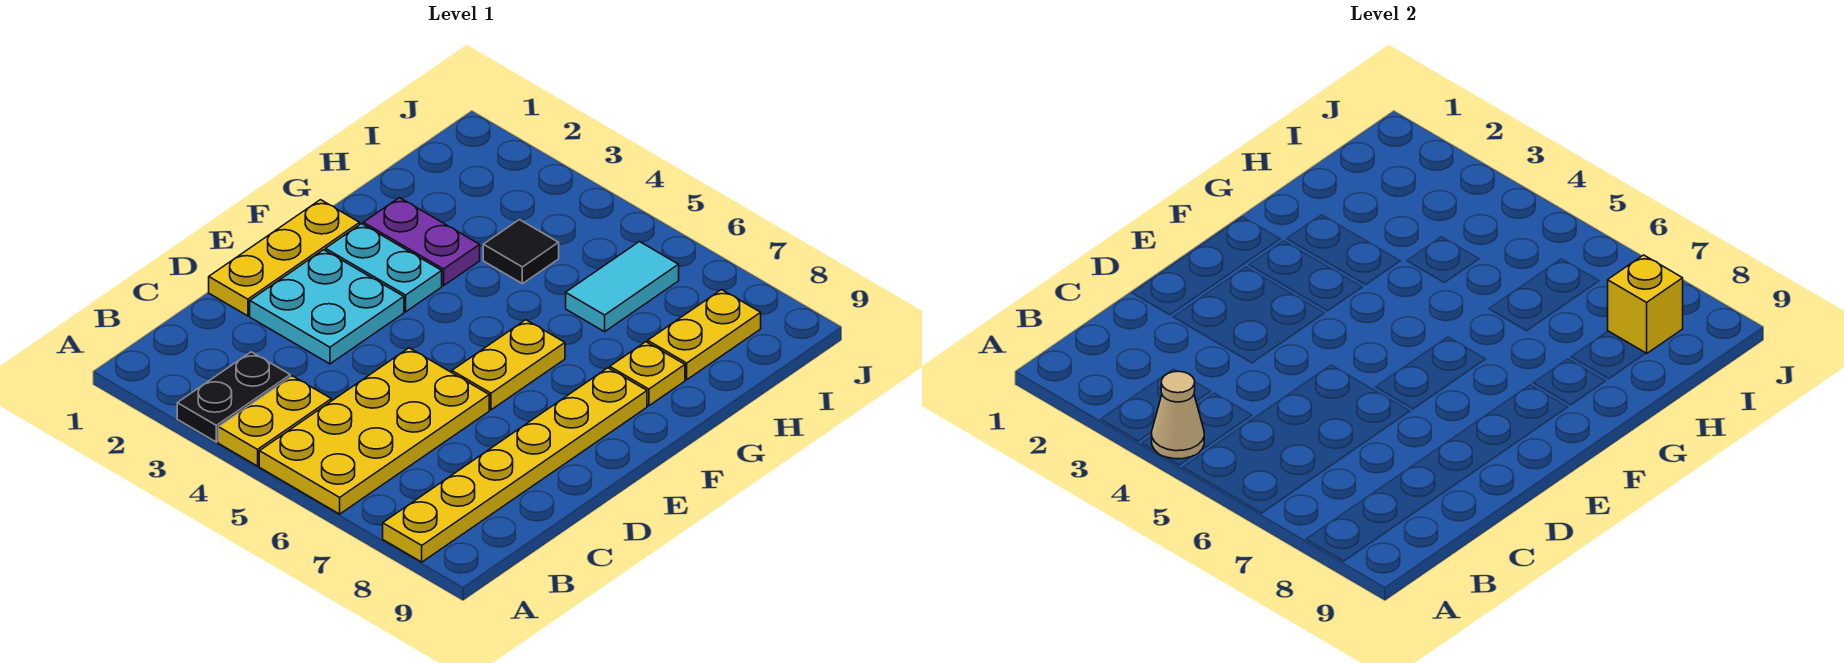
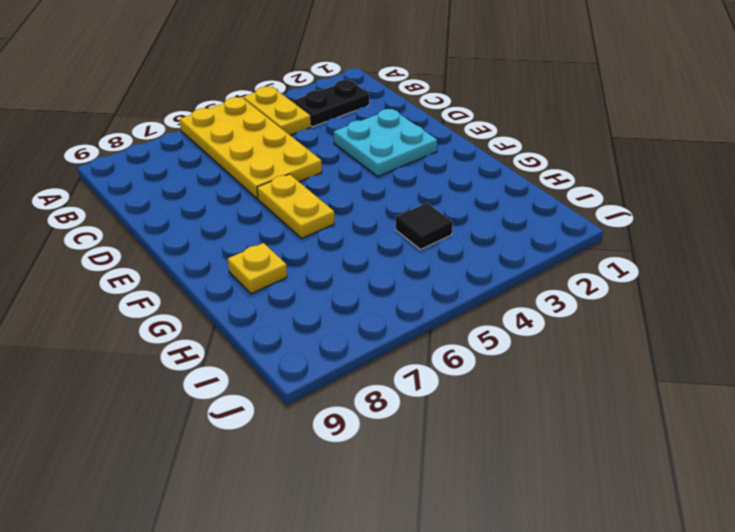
black 1x2 plate [293,80,369,127] -> black 1x2 plate turned to [177,352,290,442]
none -> yellow 1x6 plate [383,368,647,562]
none -> yellow 1x3 plate [209,200,360,316]
none -> cyan 1x2 plate [326,224,442,312]

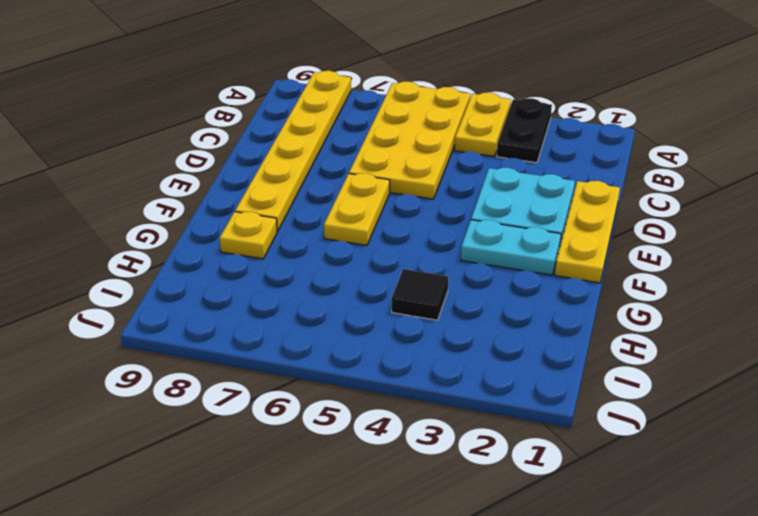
none -> purple 1x2 plate [363,198,480,286]
none -> cyan 1x2 tile [566,242,679,332]
none -> yellow 1x2 plate [648,290,761,380]

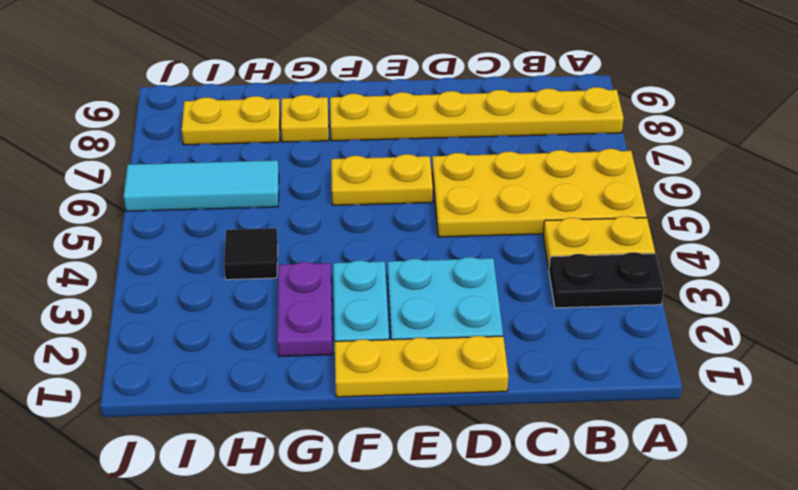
cyan 1x3 tile [124,160,279,211] -> cyan 1x2 tile [566,242,679,332]
none -> tan 1x1 cone [1152,371,1204,459]
none -> yellow 1x1 brick [1608,255,1683,354]

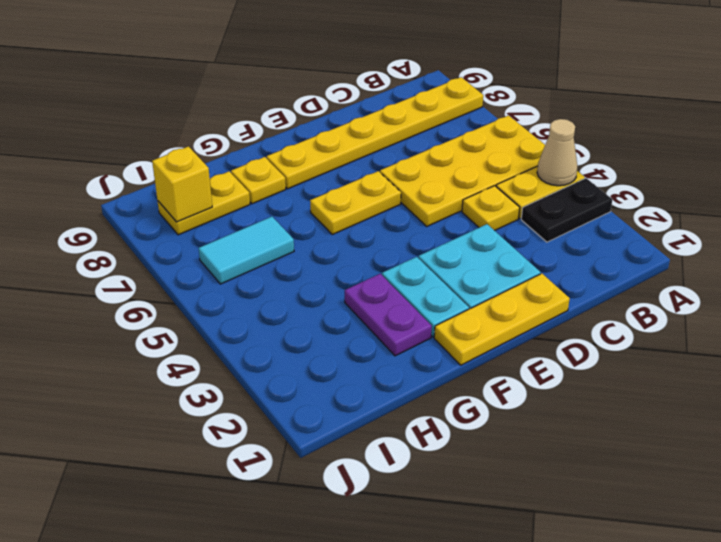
yellow 1x1 plate [462,186,520,231] -> none
none -> black 1x1 tile [483,220,559,284]

